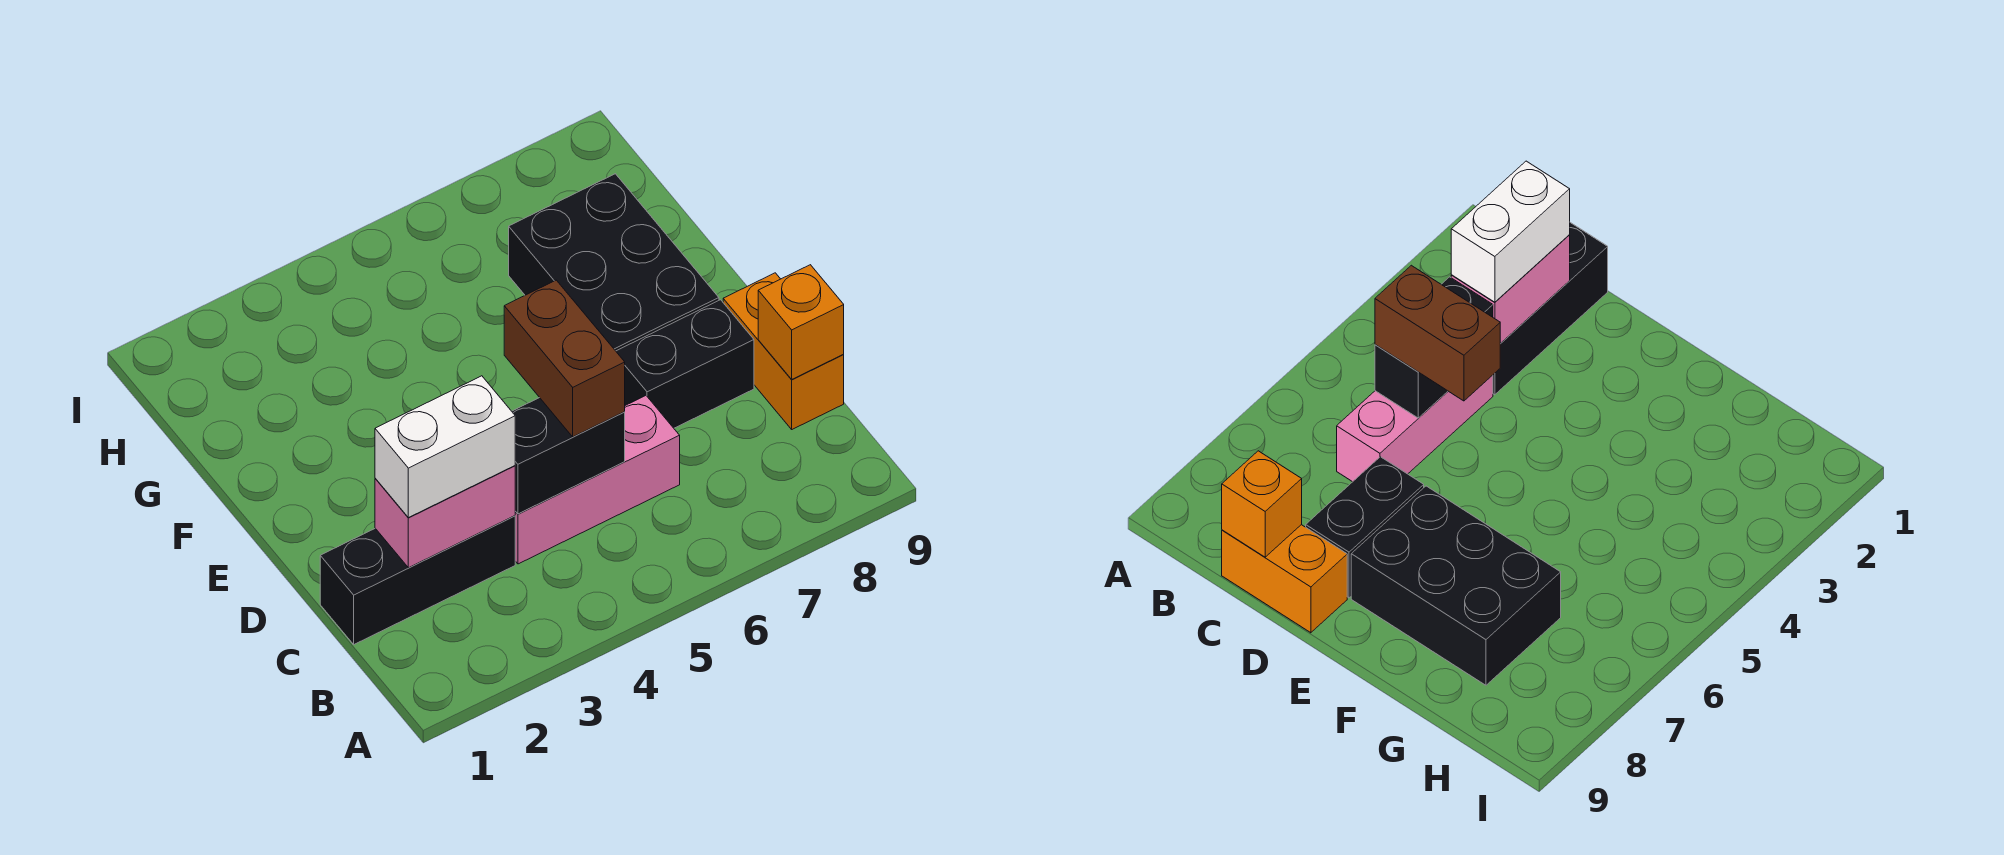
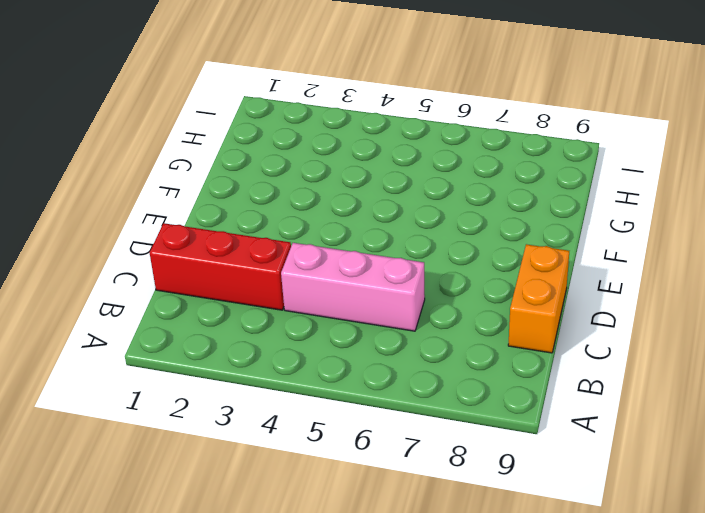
red 1x3 brick [150,223,291,310] -> black 1x3 brick [320,516,515,644]
none -> black 1x2 brick [616,300,754,428]
none -> black 2x3 brick [509,174,719,351]

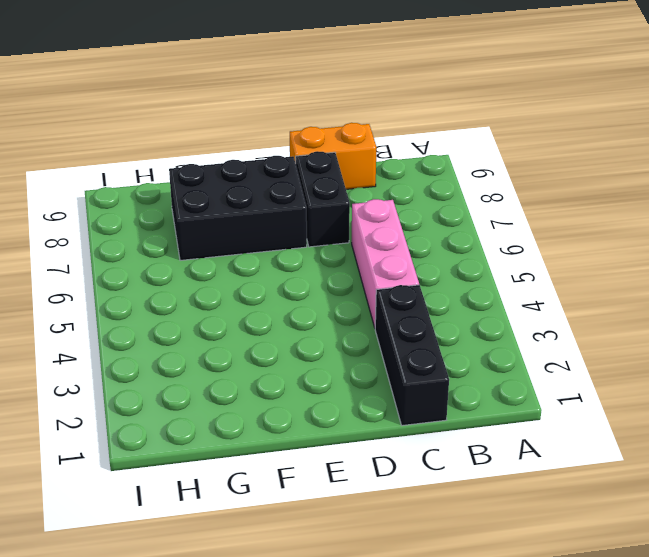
none -> pink 1x2 brick [375,466,515,568]
none -> black 1x2 brick [512,398,625,514]

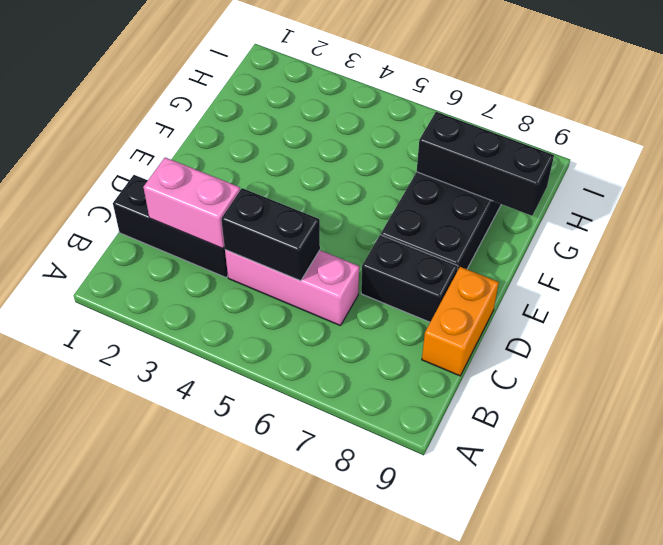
black 1x3 brick [417,112,554,216] -> none
none -> orange 1x1 brick [758,265,844,379]
none -> white 1x2 brick [375,376,515,518]

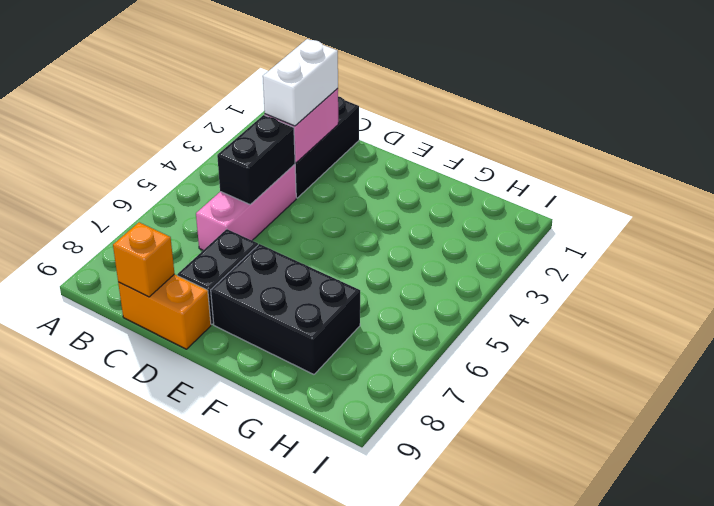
none -> brown 1x2 brick [504,280,625,437]

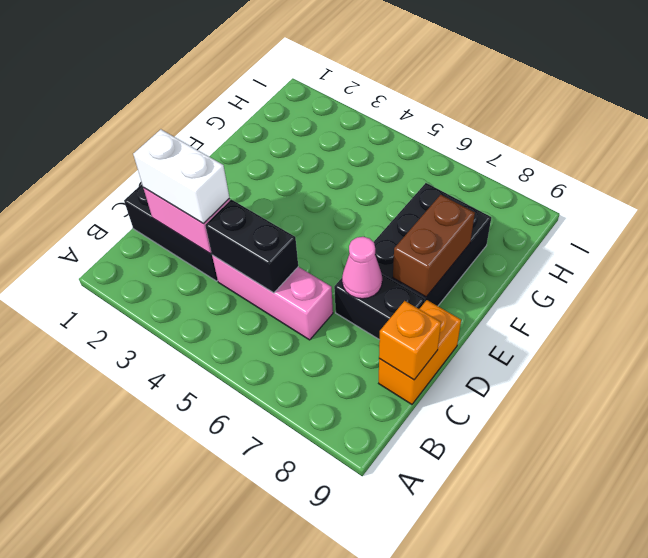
pink 1x1 cone [342,237,382,299] -> none
brown 1x2 brick [393,195,475,297] -> brown 1x2 brick moved to [504,280,625,437]

